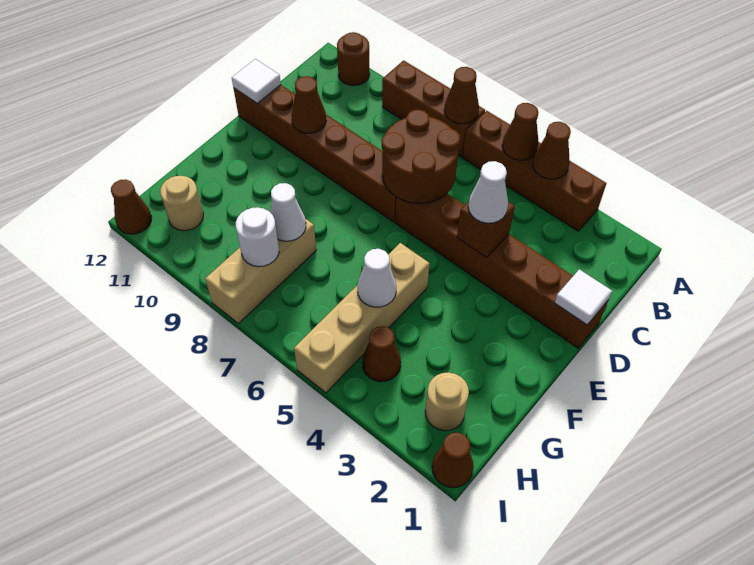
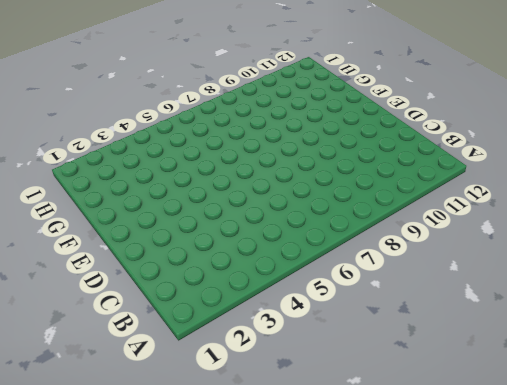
none -> brown 1x4 brick [463,111,606,231]
none -> brown 1x3 brick [382,60,485,157]
none -> brown 1x1 round brick [337,32,370,86]

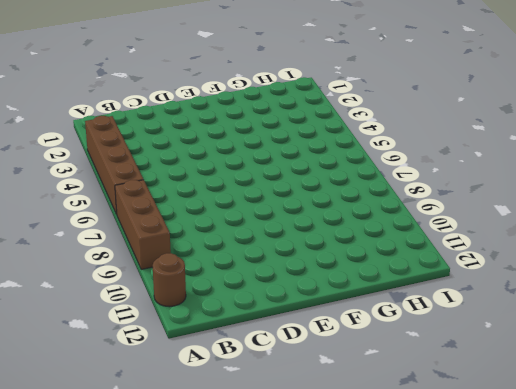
none -> brown 1x6 brick [395,194,608,348]
none -> brown 1x6 brick [234,85,396,222]
none -> tan 1x4 brick [294,243,430,393]

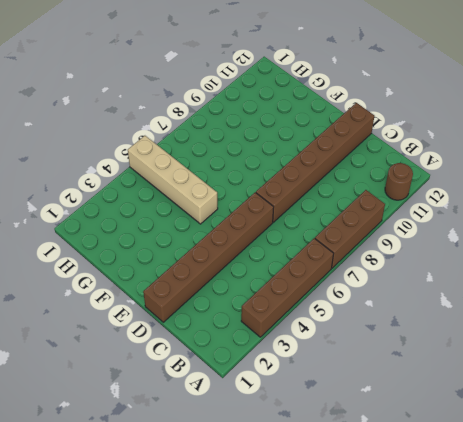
none -> tan 1x3 brick [205,219,316,323]
none -> tan 1x1 round brick [425,372,469,431]
none -> brown 1x1 cone [362,326,401,382]

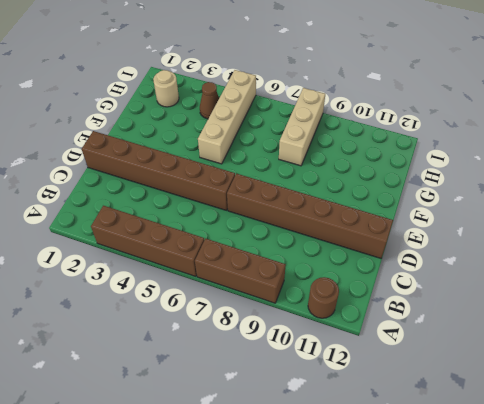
none -> tan 1x1 round brick [160,176,203,231]
none -> brown 1x1 cone [432,433,474,488]
none -> brown 1x1 cone [111,179,151,234]

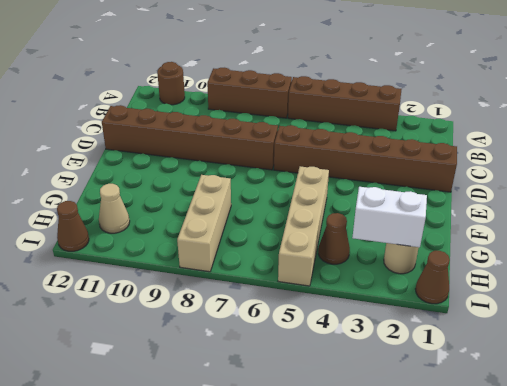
white 1x2 brick [352,187,427,247] -> none
tan 1x1 cone [99,184,130,233] -> tan 1x1 round brick [160,176,203,231]
none -> brown 1x1 cone [533,122,571,179]
none -> brown 1x1 cone [502,103,539,160]
none -> brown 1x1 cone [444,67,479,124]

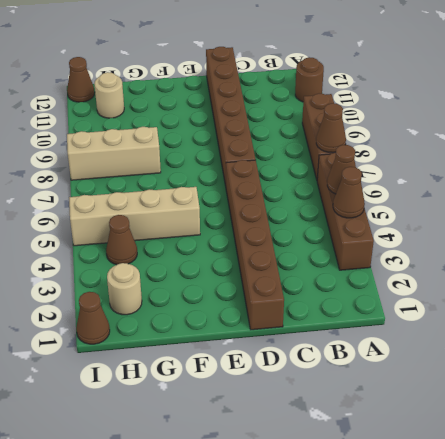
none -> brown 2x2 round brick [382,110,460,203]
none -> white 1x1 tile [555,269,612,325]
none -> brown 1x1 brick [457,201,515,257]

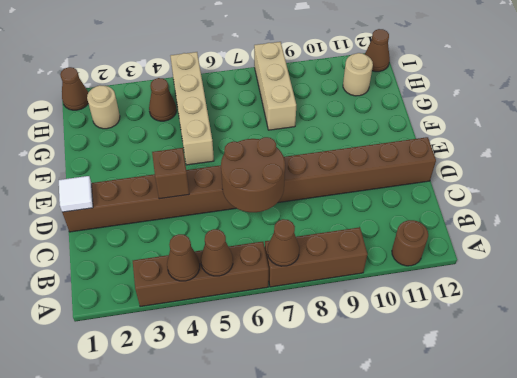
none -> brown 1x1 cone [291,76,326,133]
none -> white 1x1 tile [232,59,281,103]
none -> white 1x1 cone [357,249,396,307]

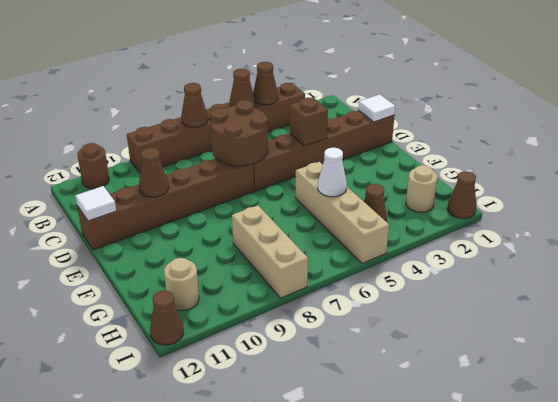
none -> white 1x1 cone [270,183,306,241]
none -> white 1x1 round brick [236,207,279,267]
none -> white 1x1 cone [468,161,508,223]

